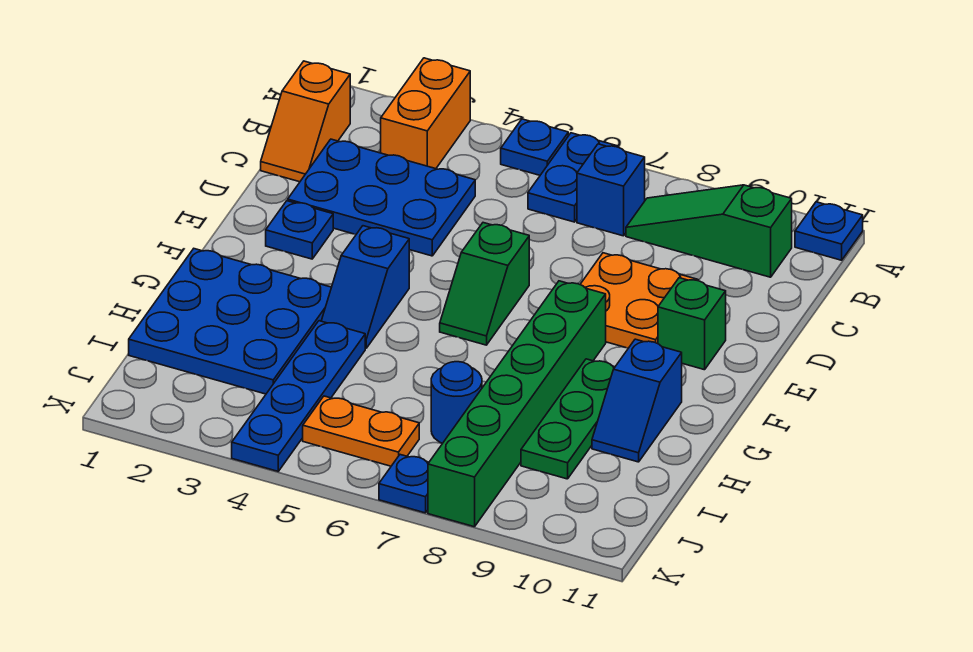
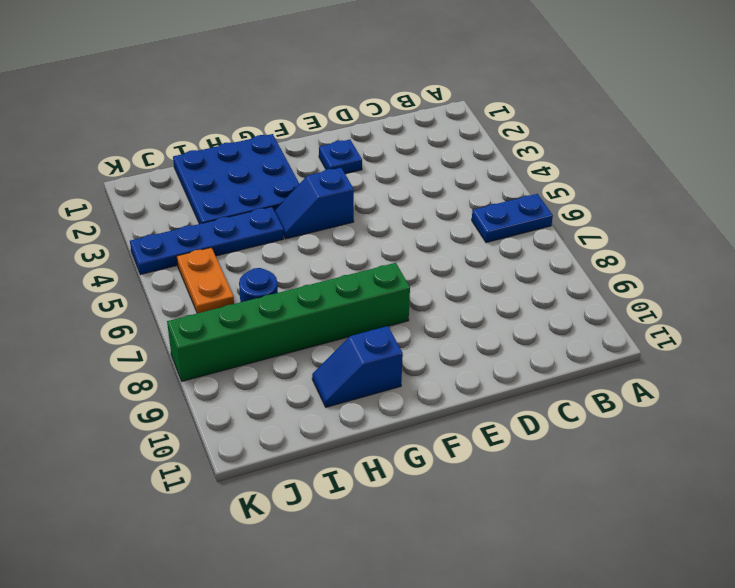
none -> orange 1x2 brick [381,58,470,169]
none -> blue 1x1 plate [501,119,568,175]
none -> blue 1x1 plate [795,202,863,260]

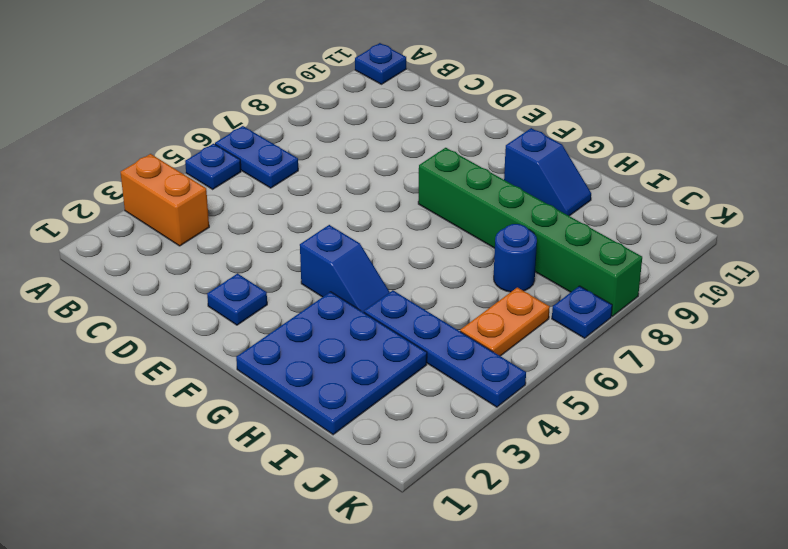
none -> orange 1x2 slope [261,61,350,182]
none -> blue 1x1 brick [577,144,645,236]
none -> green 1x3 slope [626,185,792,277]

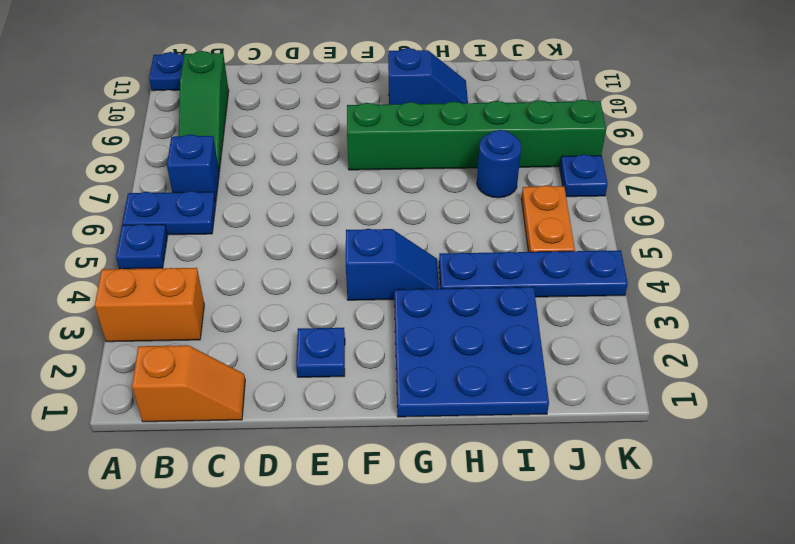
none -> blue 2x3 plate [288,139,475,256]
none -> orange 2x2 plate [580,253,699,348]
none -> green 1x2 slope [440,223,529,345]

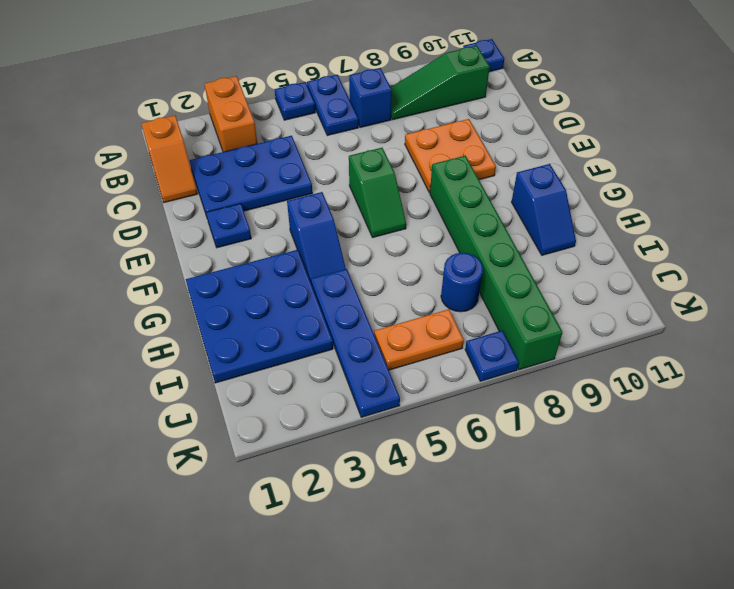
none -> green 1x1 brick [658,278,726,370]
none -> green 1x3 plate [521,359,615,479]

